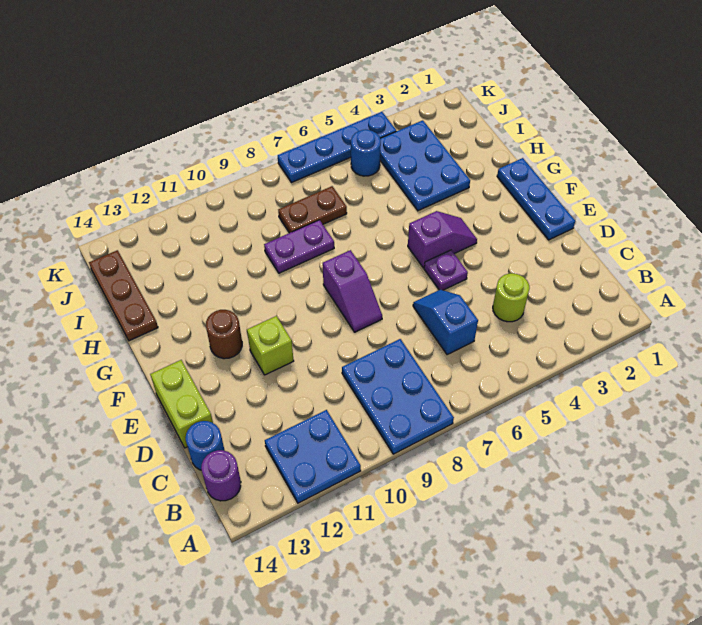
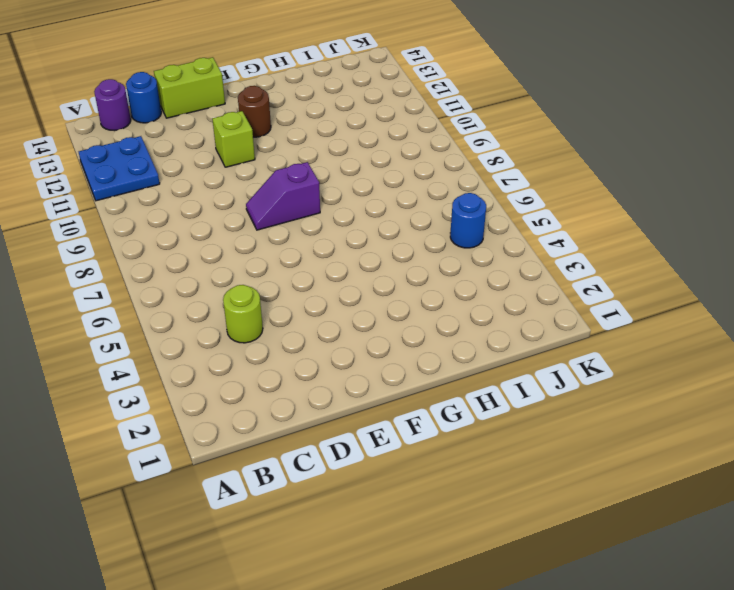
none -> blue 2x3 plate [342,339,454,454]
none -> blue 1x2 slope [413,290,478,355]
none -> blue 1x3 plate [497,158,575,240]

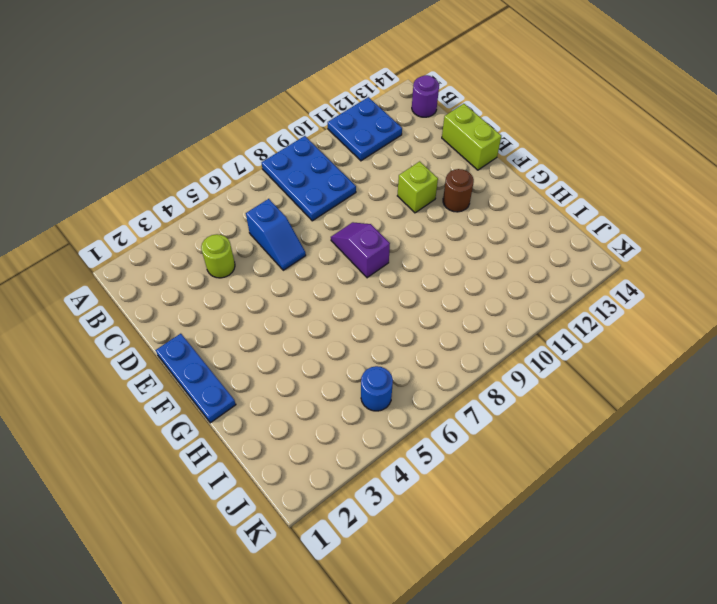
none -> blue 1x1 round brick [186,421,225,470]
none -> purple 1x1 plate [424,250,468,290]
none -> purple 1x2 slope [408,211,477,268]

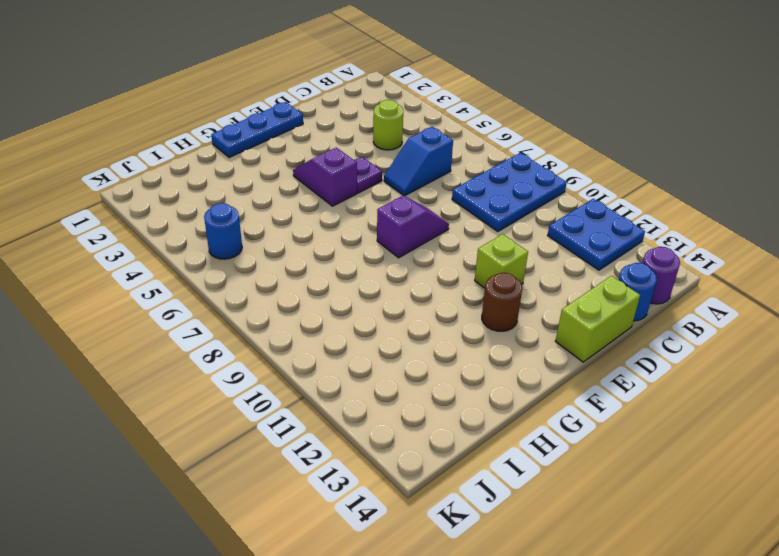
none -> blue 2x3 plate [380,120,470,211]
none -> purple 1x2 plate [264,220,334,273]
none -> brown 1x3 plate [89,250,158,341]

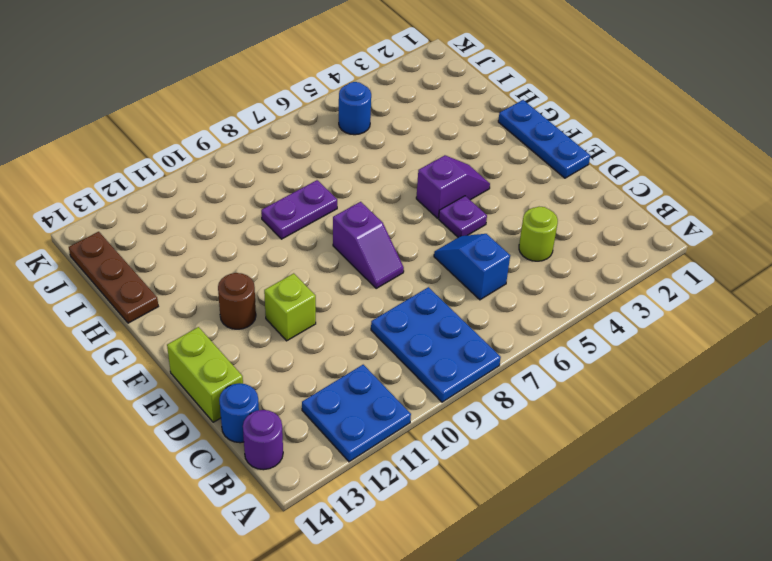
none -> blue 2x3 plate [380,120,470,211]
none -> brown 1x2 plate [278,186,347,233]
none -> blue 1x4 plate [278,112,396,183]

